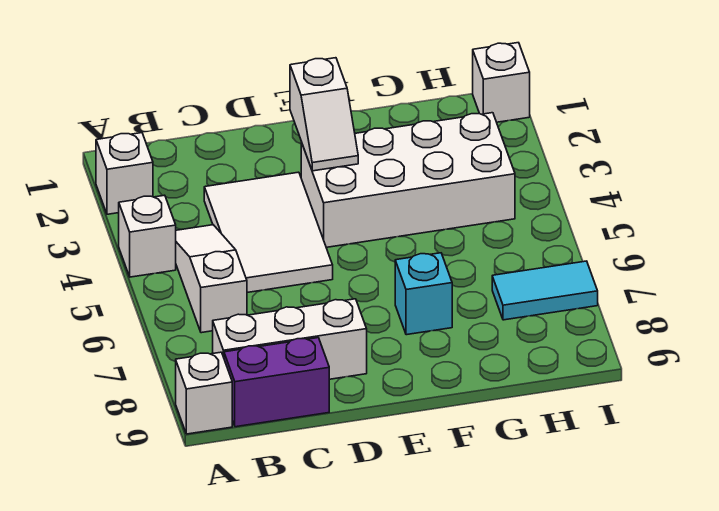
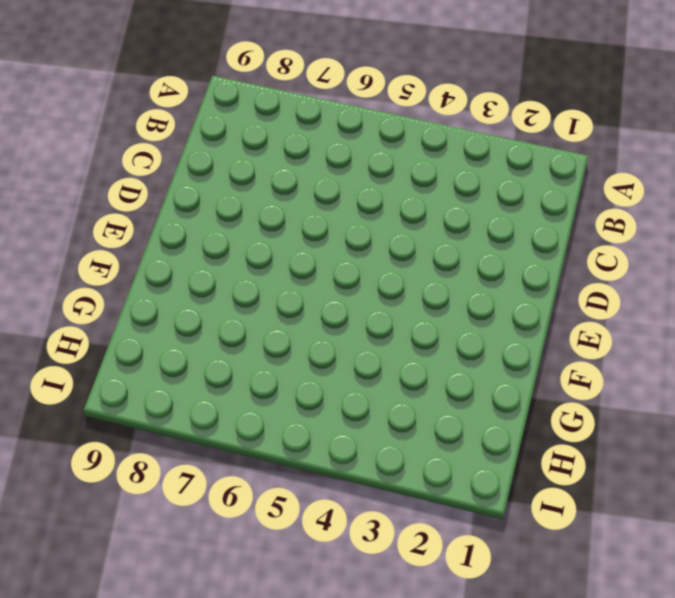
none -> white 1x1 brick [96,133,153,214]
none -> white 1x1 brick [119,195,176,277]
none -> white 1x1 brick [176,352,232,434]

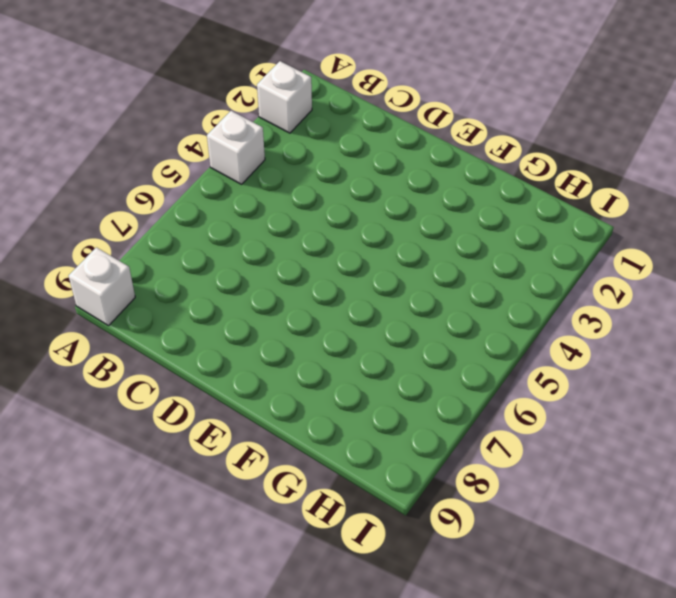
none -> white 1x3 slope [176,225,247,333]
none -> white 1x3 brick [213,299,367,379]
none -> purple 1x2 brick [224,338,329,427]

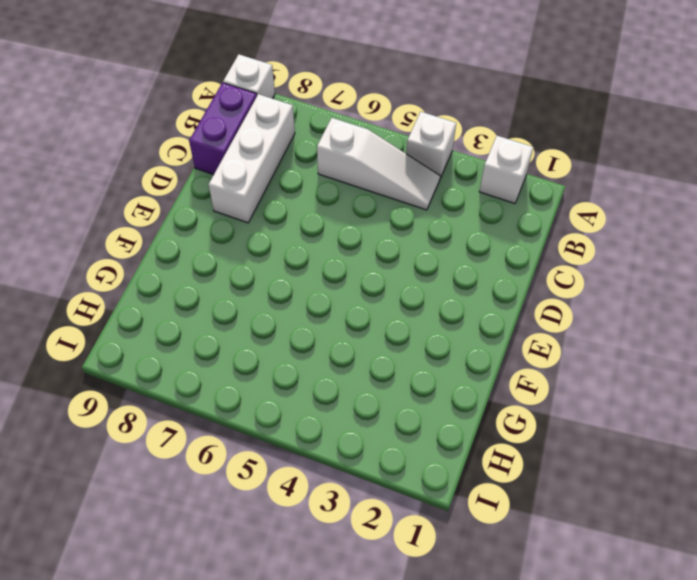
none -> white 2x3 tile [204,172,333,293]
none -> white 2x4 brick [301,113,515,247]
none -> cyan 1x1 brick [395,253,452,335]

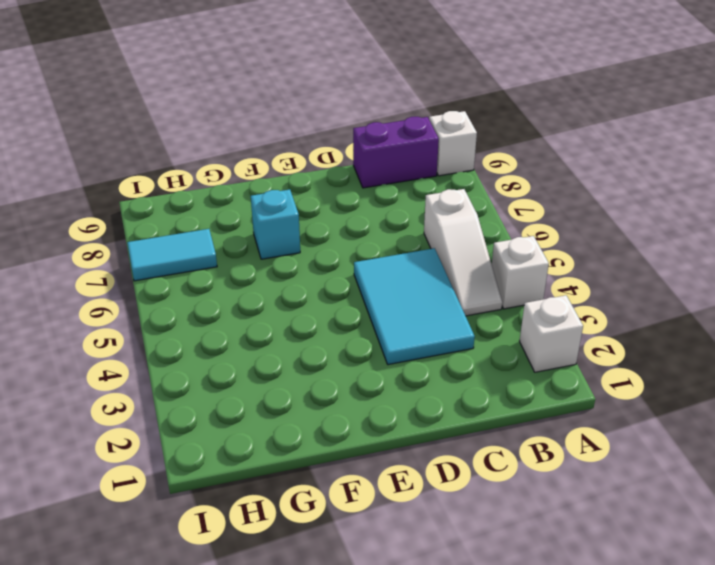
cyan 2x3 tile [354,248,475,365] -> white 2x3 tile [204,172,333,293]
none -> white 1x3 brick [213,299,367,379]
none -> white 2x4 brick [301,113,515,247]
none -> white 1x1 brick [473,43,530,122]

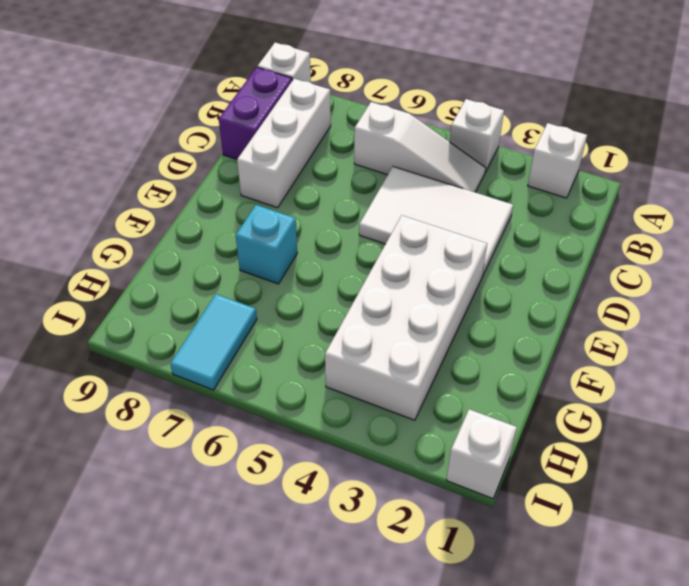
none -> white 1x2 slope [290,58,358,171]

